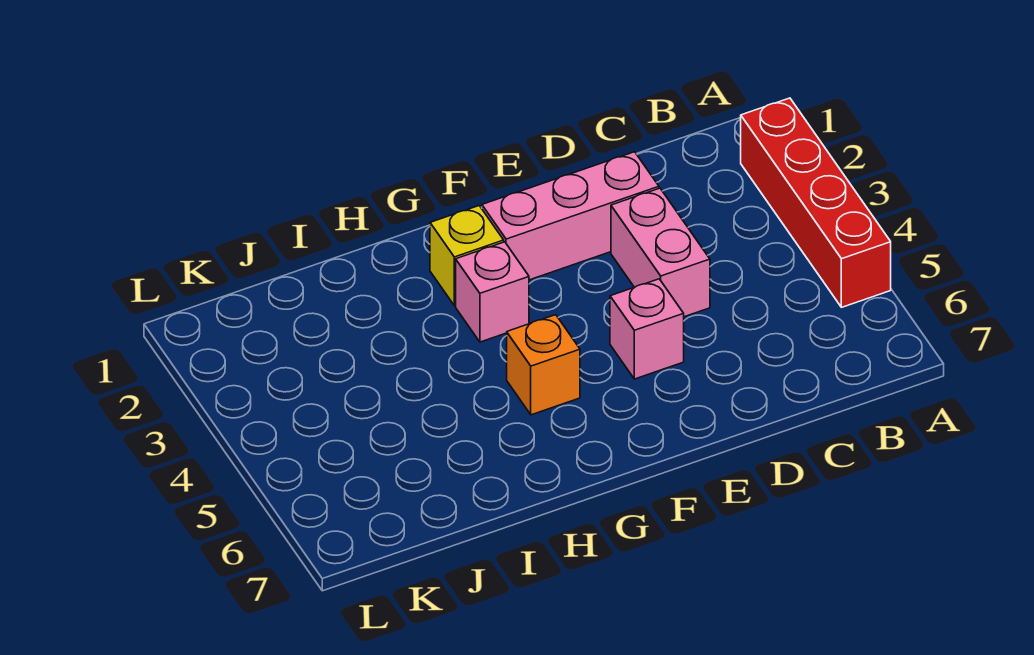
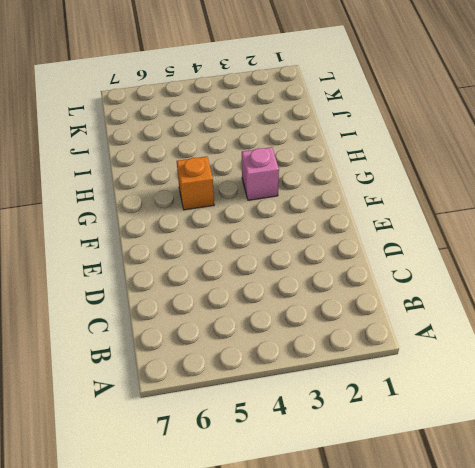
none -> red 1x4 brick [741,98,891,307]
none -> pink 1x3 brick [482,152,659,280]

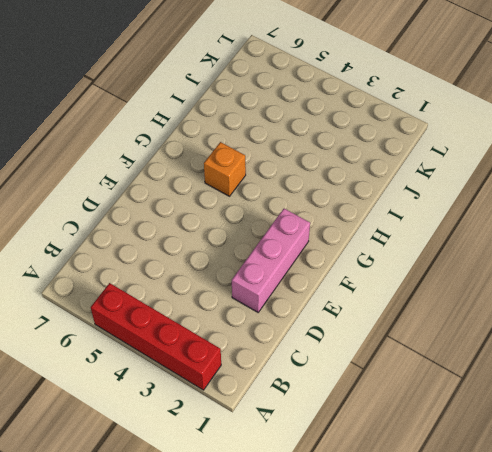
none -> pink 1x2 brick [611,188,710,317]
none -> pink 1x1 brick [610,279,684,379]

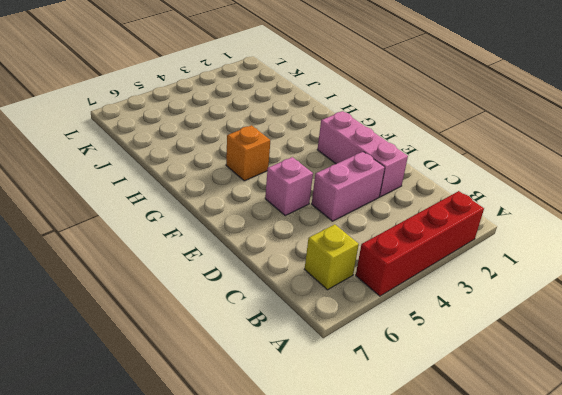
yellow 1x1 brick [304,224,359,290] -> yellow 1x1 brick moved to [430,206,504,306]
none -> pink 1x1 brick [456,242,529,342]

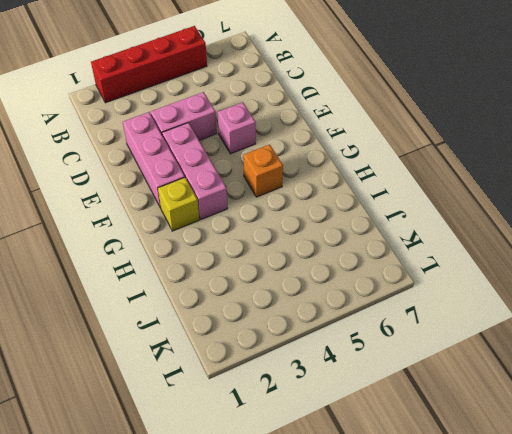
pink 1x3 brick [162,123,228,219] -> pink 1x1 brick [456,242,529,342]

